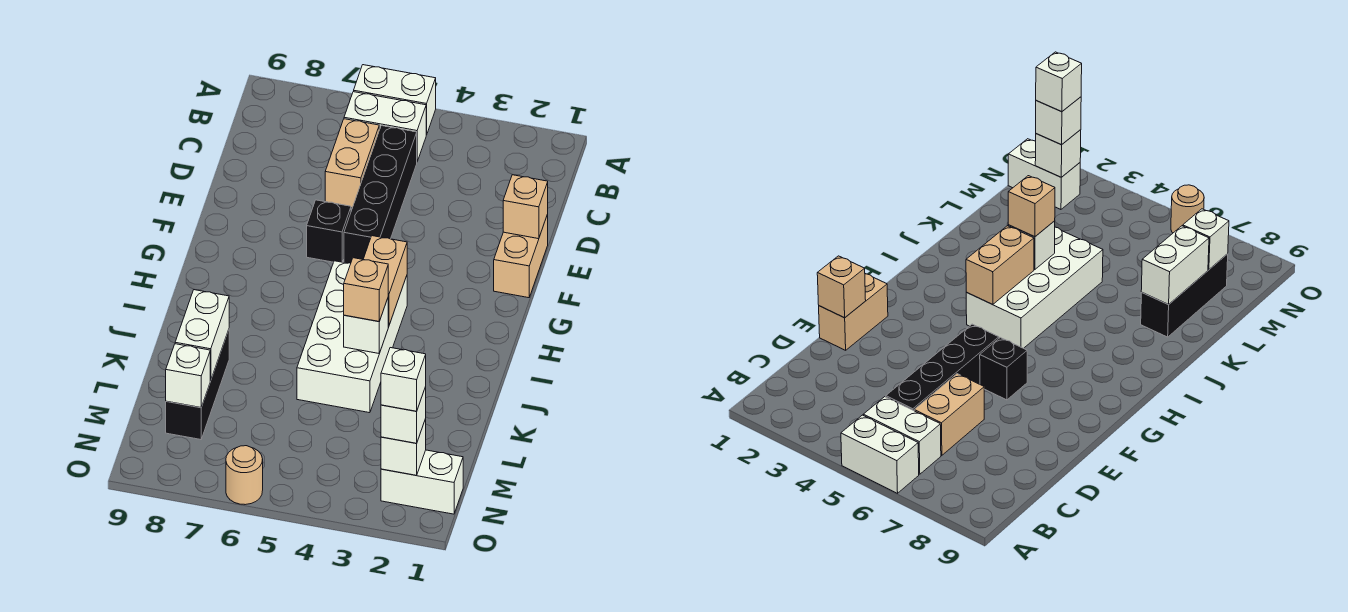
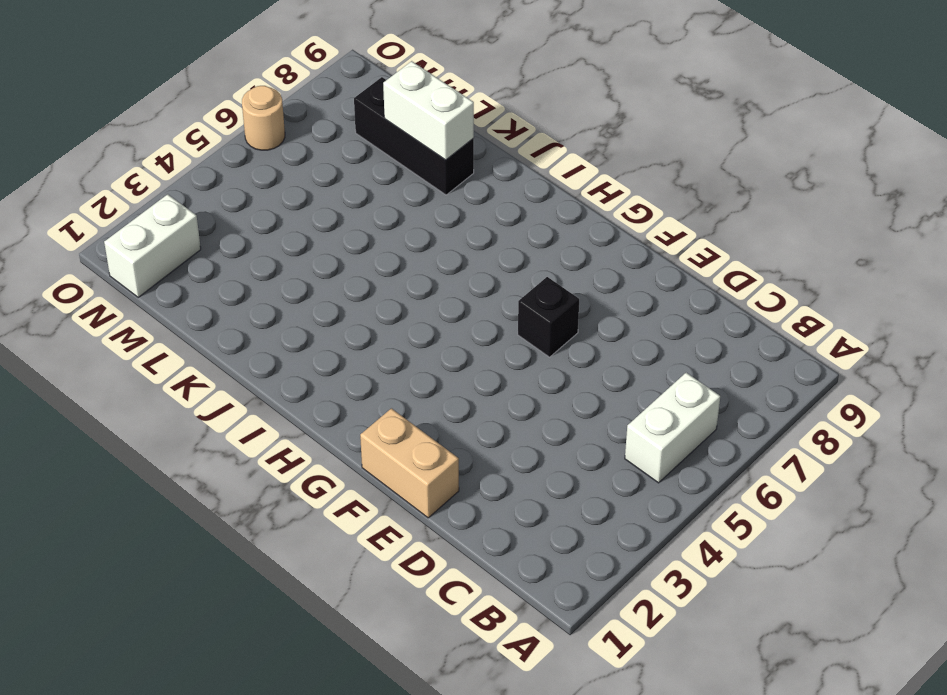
none -> white 1x2 brick [354,65,436,135]
none -> black 1x4 brick [344,126,417,263]
none -> tan 1x2 brick [325,119,379,208]

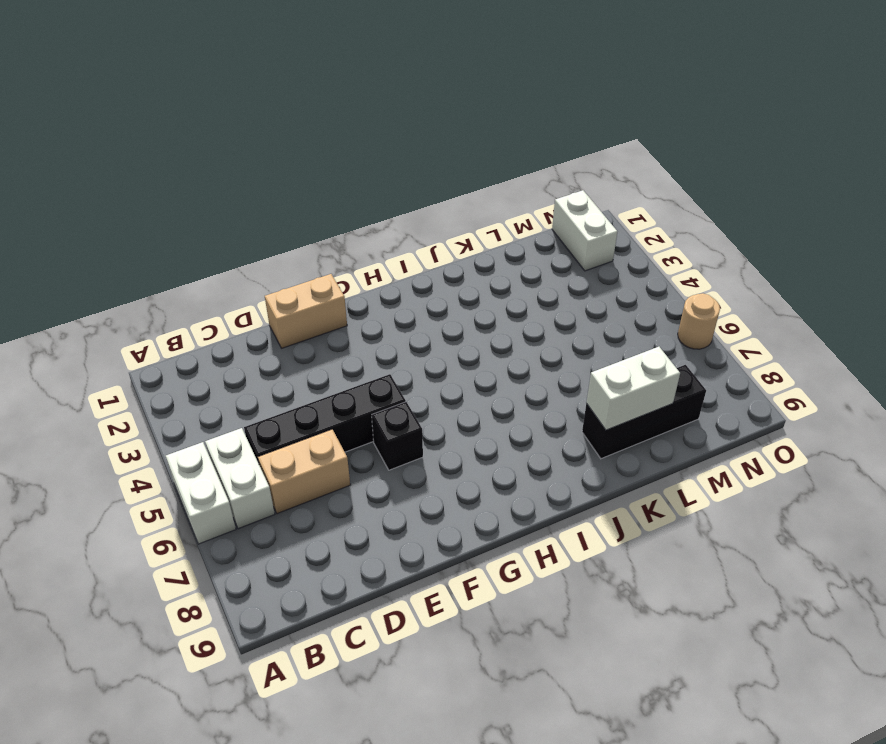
none -> white 2x4 brick [297,261,407,413]
none -> tan 1x1 brick [503,175,548,239]
none -> tan 1x2 brick [363,236,407,327]

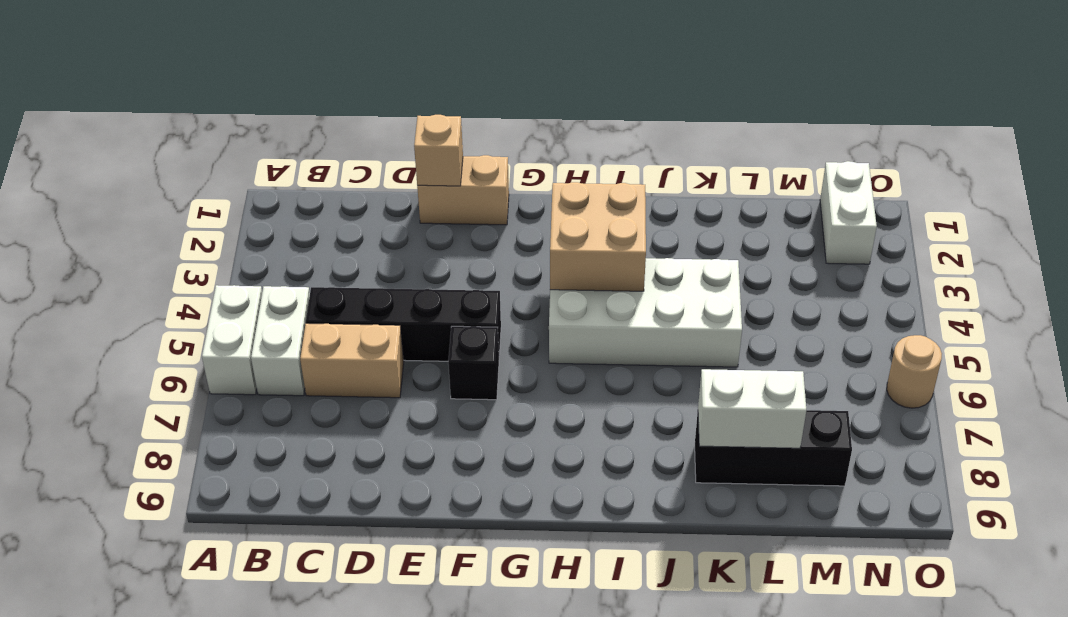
tan 2x2 brick [550,182,646,291] -> tan 1x2 brick [363,236,407,327]
none -> white 1x1 brick [344,299,388,353]
none -> white 1x1 brick [166,344,210,408]
none -> white 1x1 brick [381,419,426,475]

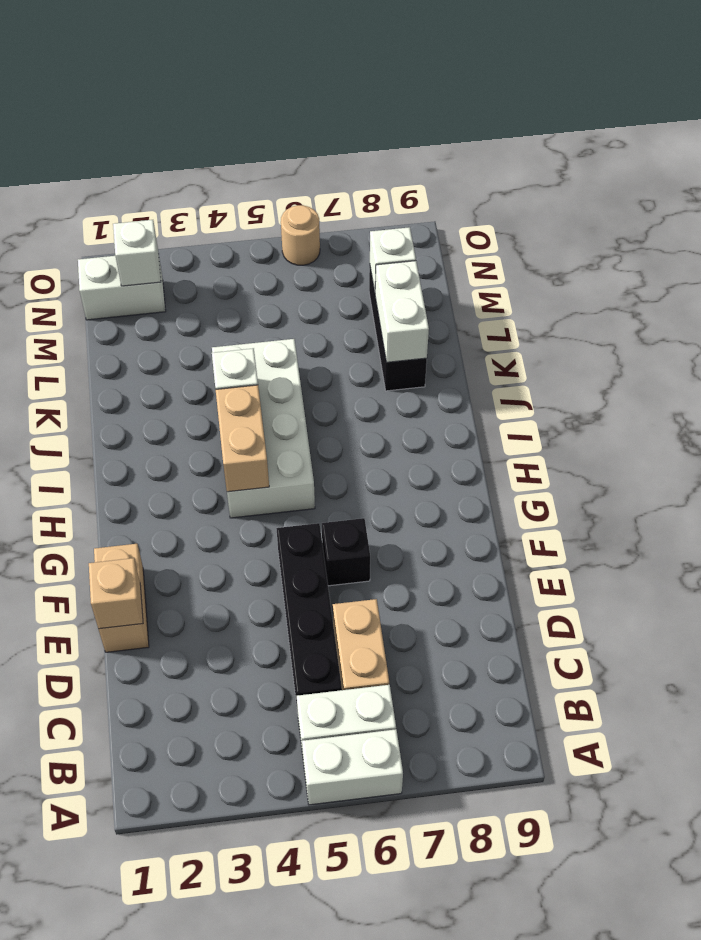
none -> tan 1x1 brick [344,258,388,321]
none -> white 1x1 brick [381,387,426,443]
none -> white 1x1 brick [381,348,426,411]

